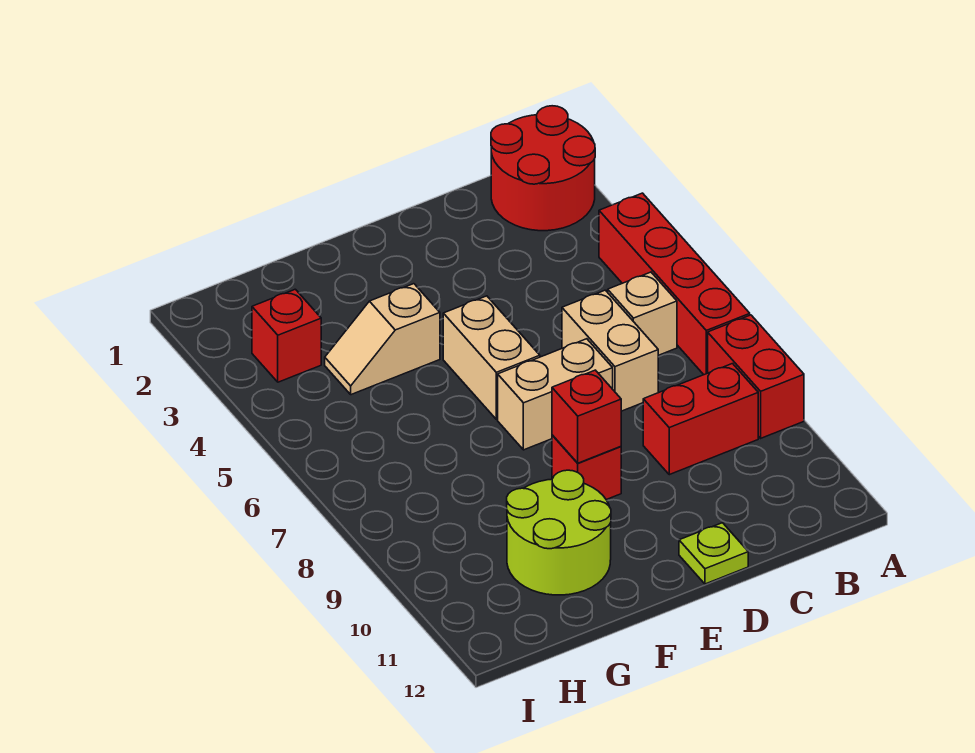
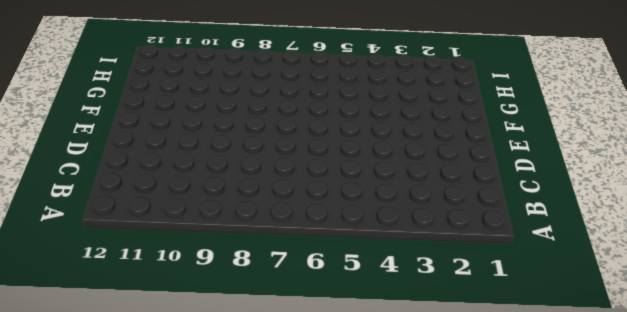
none -> red 2x2 round brick [491,106,595,231]
none -> red 1x4 brick [599,193,750,375]
none -> red 1x2 brick [708,315,804,438]

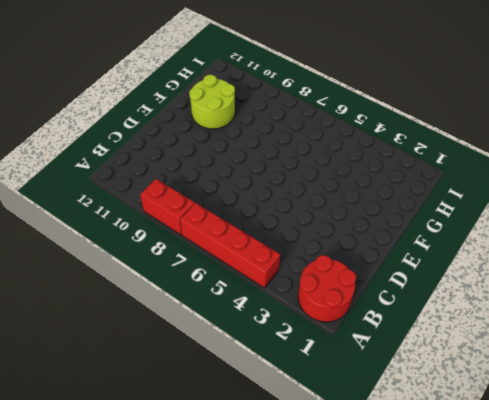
none -> tan 1x1 brick [608,272,677,355]
none -> red 1x2 brick [643,364,758,475]
none -> tan 1x2 brick [562,290,658,411]

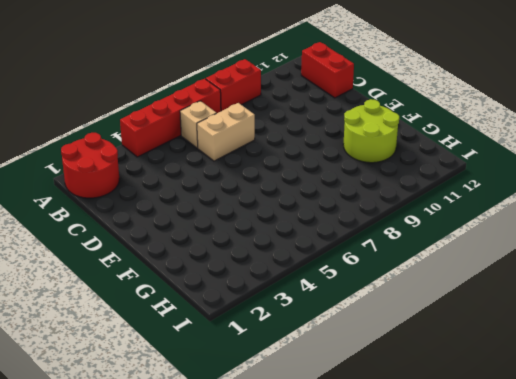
red 1x2 brick [301,42,354,98] -> red 1x2 brick moved to [643,364,758,475]
none -> tan 1x2 brick [498,339,613,450]
none -> lime 1x1 plate [679,523,748,584]
none -> tan 1x2 brick [443,296,540,419]

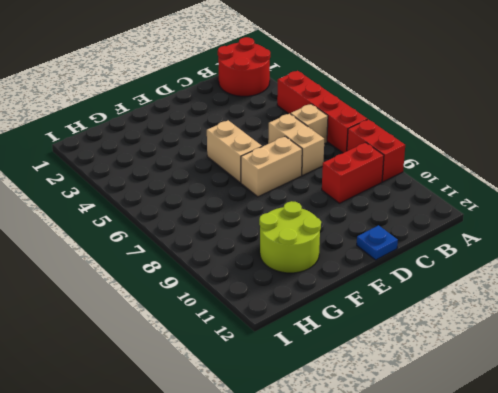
blue 1x1 plate [357,225,398,260] -> lime 1x1 plate [679,523,748,584]
none -> red 1x1 brick [552,435,621,500]
none -> tan 1x2 slope [325,284,440,395]
none -> red 1x1 brick [252,289,321,382]

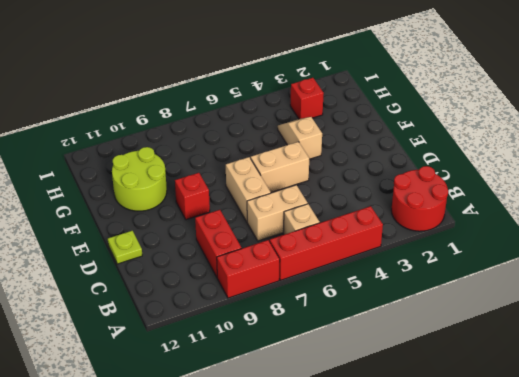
none -> red 1x1 brick [552,370,621,463]

